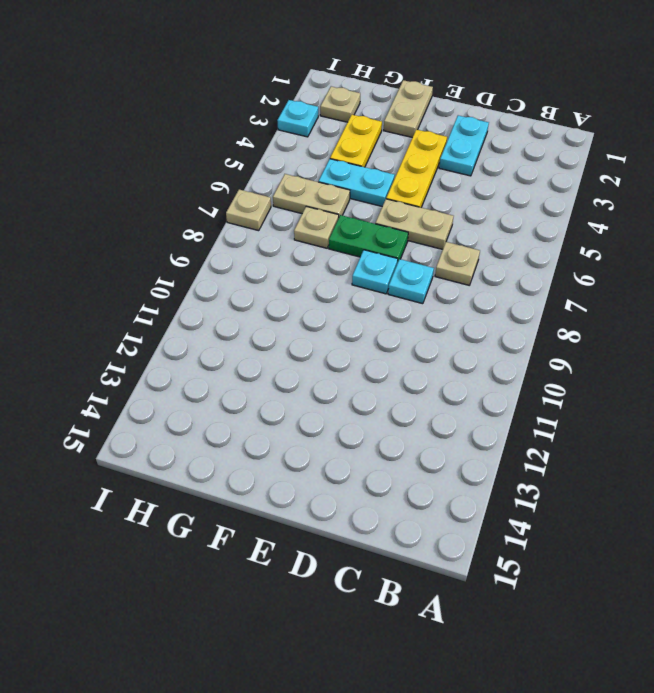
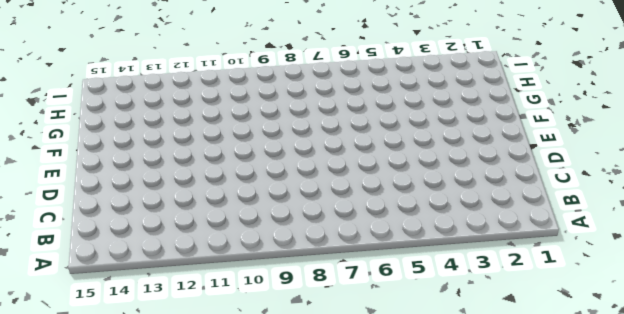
none -> tan 1x1 plate [435,242,480,285]
none -> cyan 1x2 plate [439,115,489,176]
none -> tan 1x2 plate [375,199,454,249]

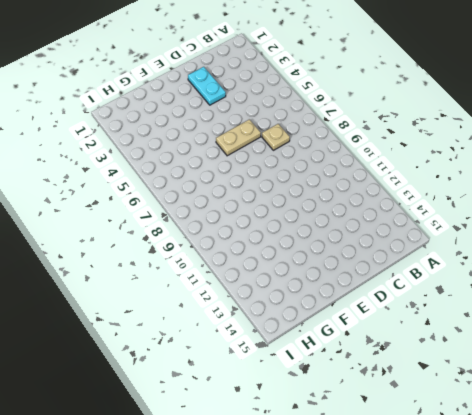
none -> cyan 1x1 plate [388,259,434,304]
none -> yellow 1x3 plate [386,130,447,207]
none -> green 1x2 plate [329,215,408,263]

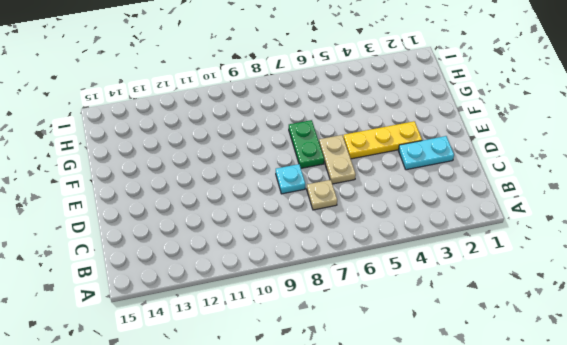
none -> cyan 1x1 plate [352,250,398,294]
none -> tan 1x2 plate [384,80,433,137]
none -> cyan 1x2 plate [319,159,395,206]

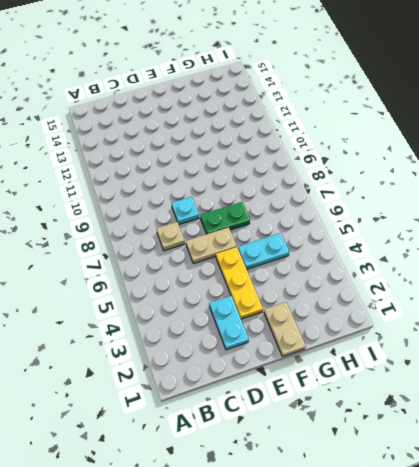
none -> cyan 1x1 plate [352,250,398,294]
none -> yellow 1x2 plate [330,115,382,167]
none -> tan 1x2 plate [273,174,350,216]

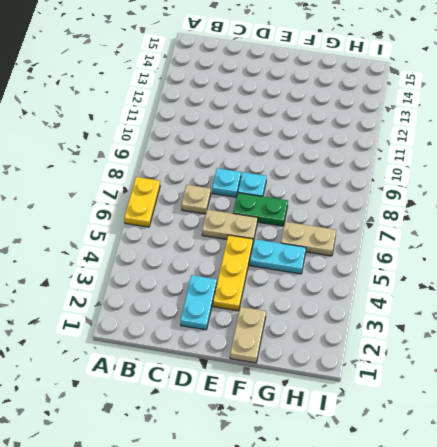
yellow 1x2 plate [124,177,160,227] -> yellow 1x2 plate moved to [330,115,382,167]
none -> tan 1x1 plate [294,206,339,248]
none -> tan 1x1 plate [320,86,360,122]
none -> cyan 1x1 plate [277,100,318,137]

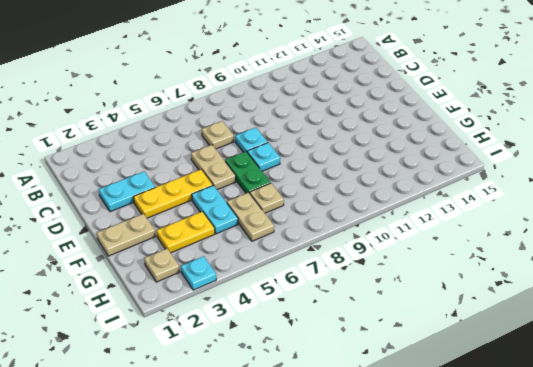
none -> tan 1x1 plate [226,189,271,231]

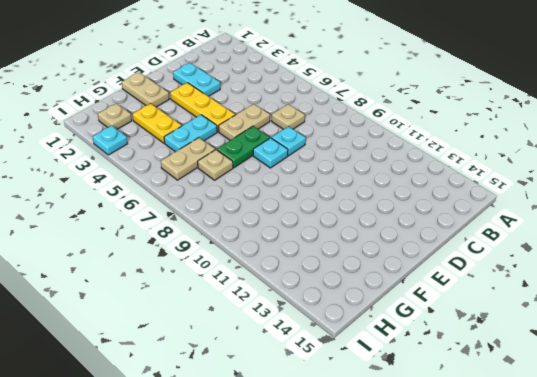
none -> tan 1x1 plate [226,189,271,231]

